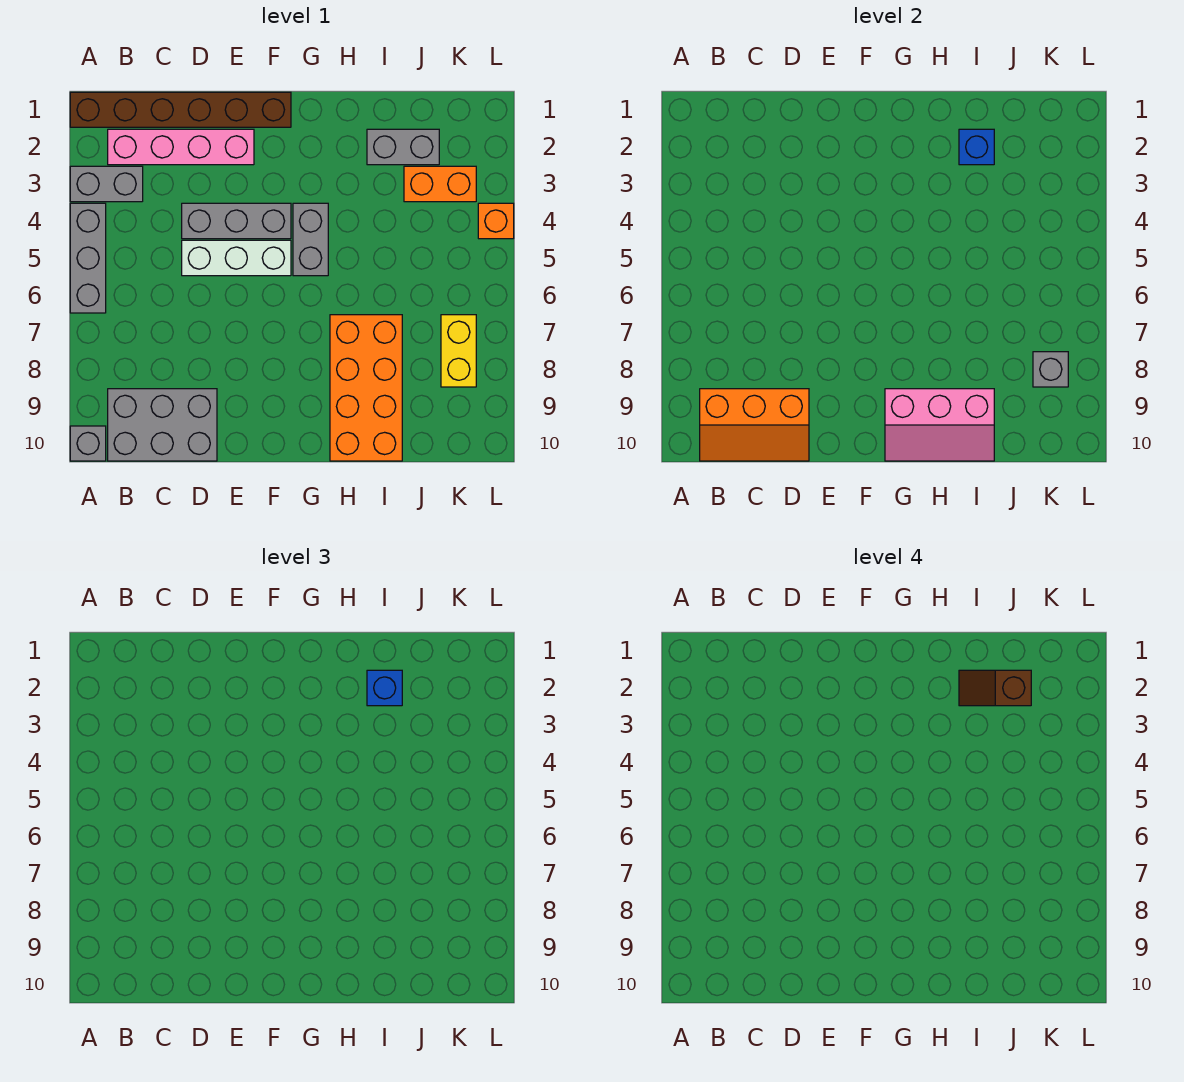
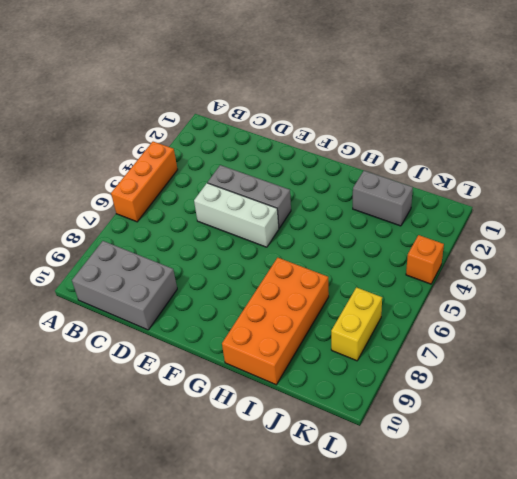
orange 1x3 brick [111,142,178,222] -> grey 1x3 brick [70,203,106,313]
none -> brown 1x6 brick [70,92,291,127]
none -> grey 1x2 brick [70,166,143,202]
none -> grey 1x1 brick [70,426,106,461]

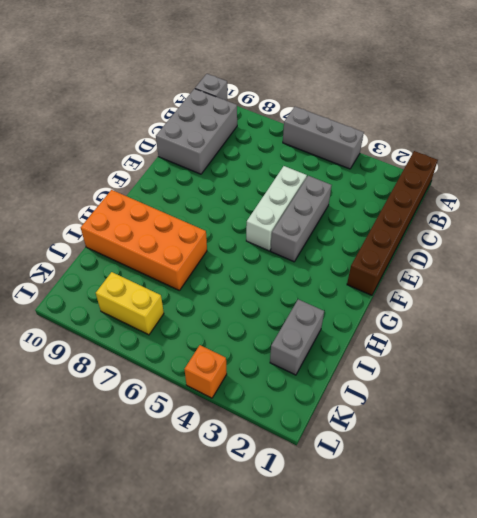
none -> grey 1x2 brick [70,166,143,202]
none -> pink 1x4 brick [108,129,254,165]
none -> grey 1x2 brick [293,203,328,276]

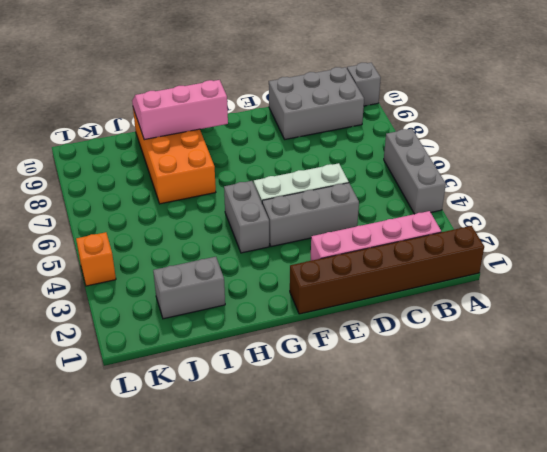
none -> grey 1x2 brick [70,166,143,202]
none -> orange 1x2 brick [404,166,476,202]
none -> yellow 1x2 brick [441,315,476,387]

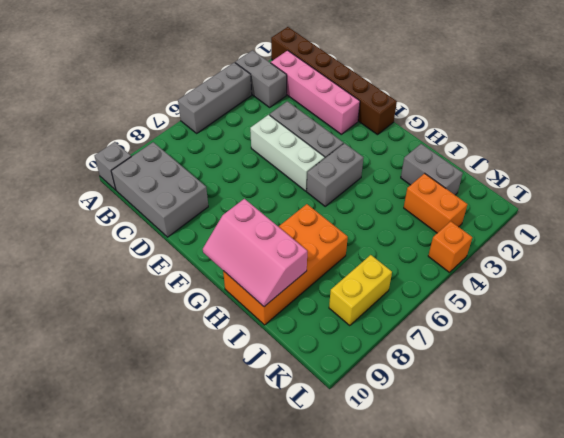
none -> orange 2x3 slope [700,389,809,461]
none -> blue 1x1 brick [959,129,994,165]
none -> grey 1x1 brick [1033,352,1068,387]

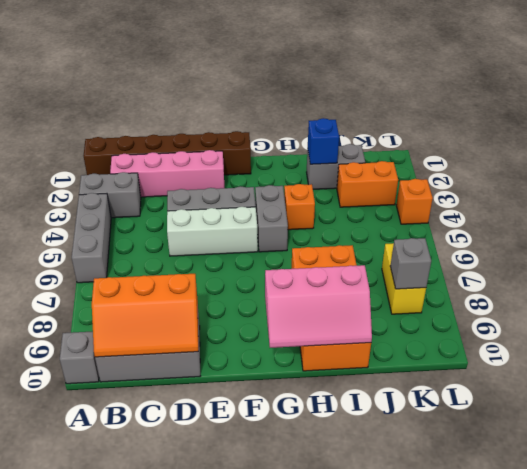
orange 1x1 brick [284,184,315,230] -> none
none -> blue 1x1 brick [367,670,402,706]
none -> brown 1x2 slope [959,670,1031,706]

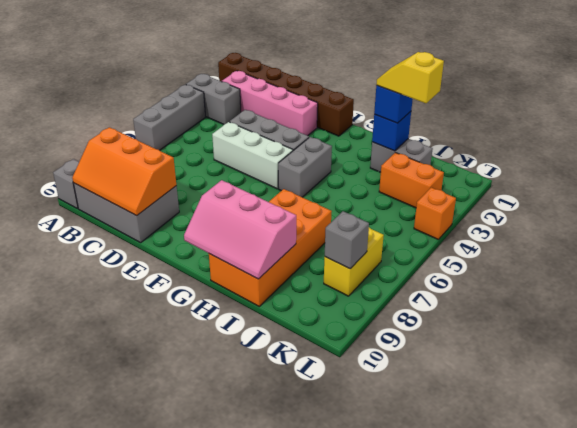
yellow 1x2 slope [376,52,444,103] -> brown 1x2 slope [959,670,1031,706]

